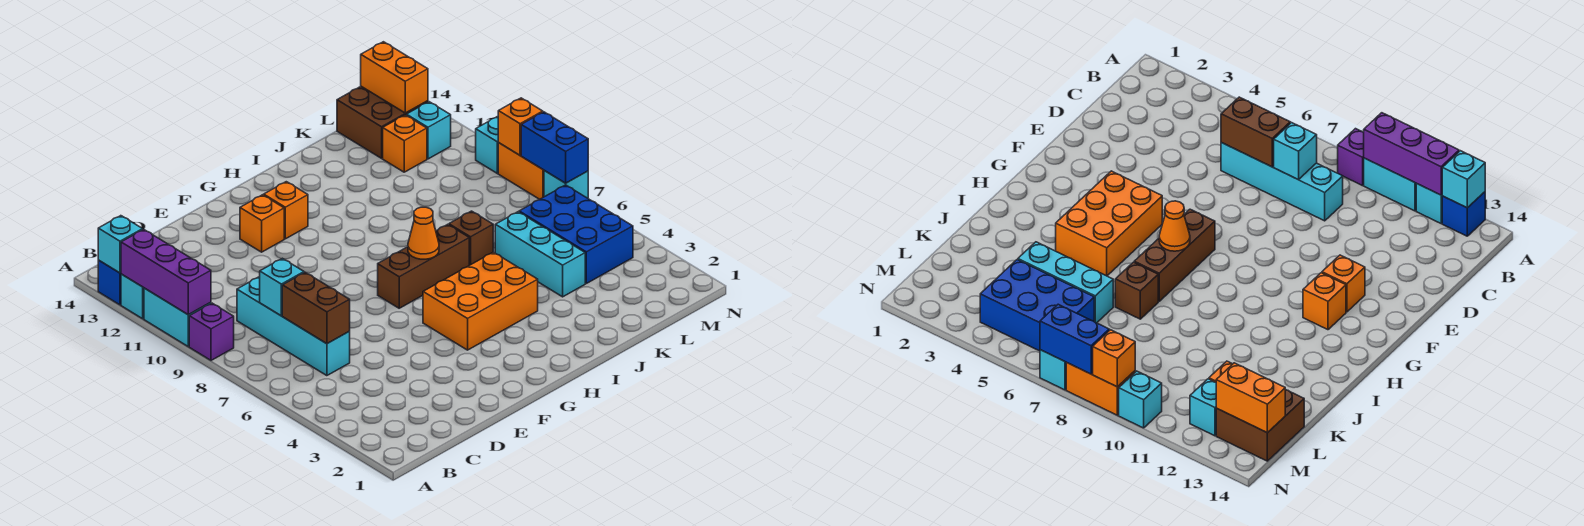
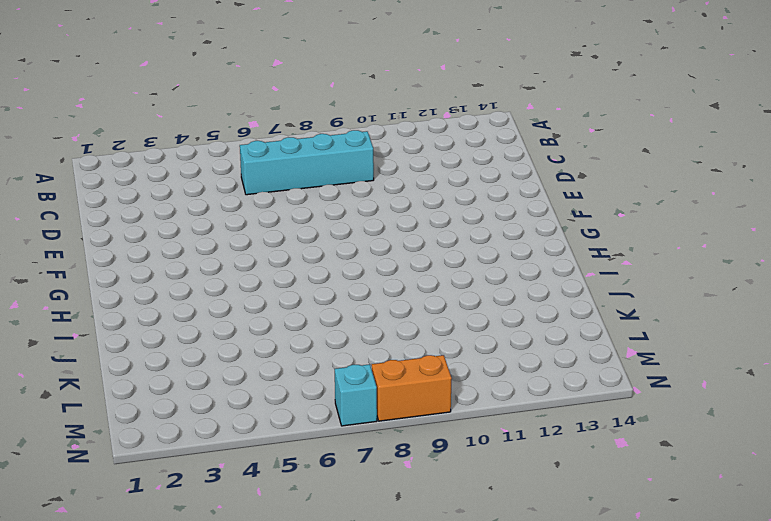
none -> purple 1x1 brick [189,303,234,360]
none -> cyan 1x2 brick [144,288,211,346]
none -> cyan 1x1 brick [121,274,144,319]

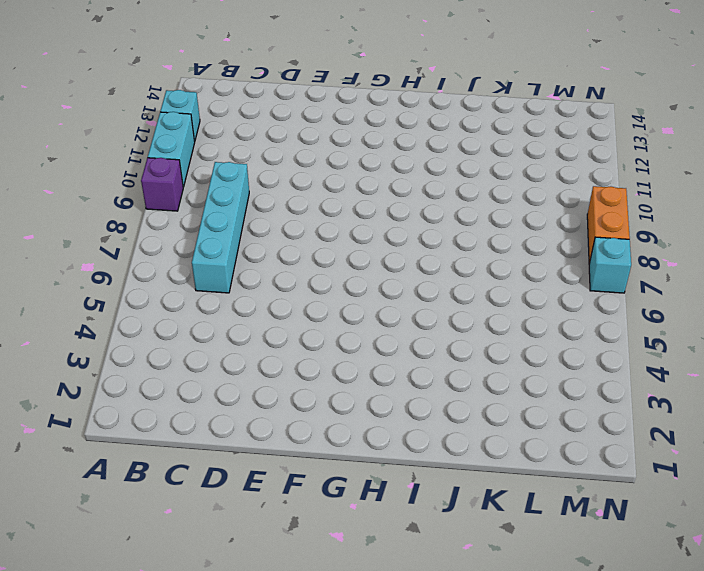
none -> blue 1x1 brick [98,260,121,305]
none -> orange 1x1 brick [240,195,284,252]
none -> orange 2x3 brick [423,252,538,350]

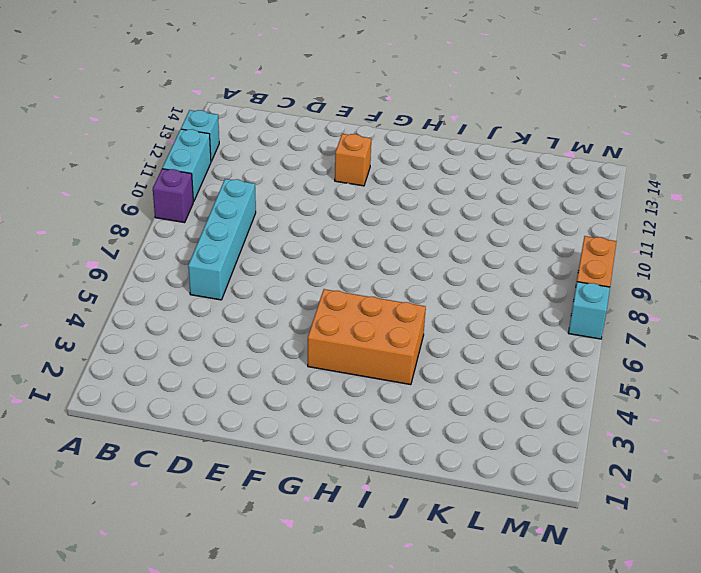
none -> blue 1x1 brick [98,260,121,305]
none -> brown 1x3 brick [378,224,469,308]
none -> orange 1x1 brick [264,182,308,239]

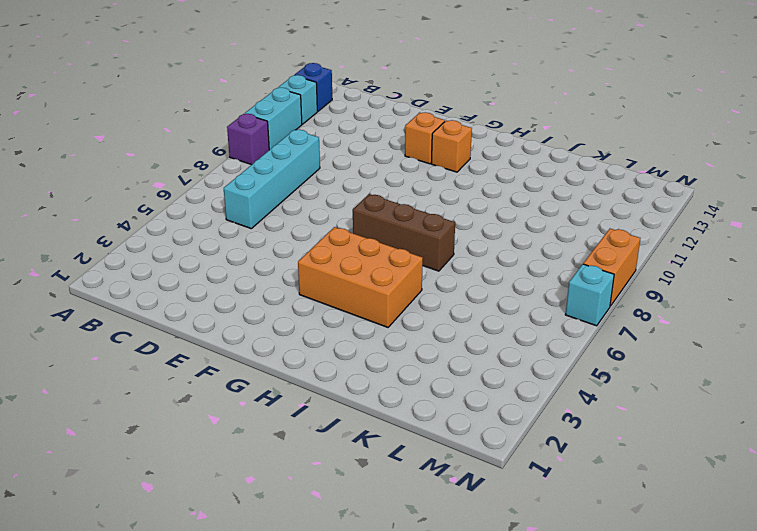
none -> brown 1x1 brick [449,211,493,265]
none -> cyan 1x3 brick [495,212,585,297]
none -> blue 2x3 brick [519,185,633,283]

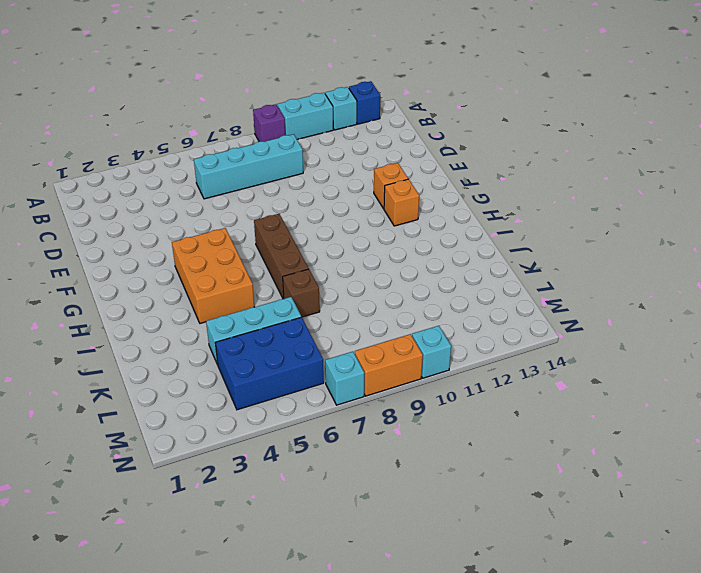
none -> orange 1x1 brick [383,115,427,172]
none -> brown 2x2 brick [337,86,428,158]
none -> cyan 1x1 brick [406,102,451,159]

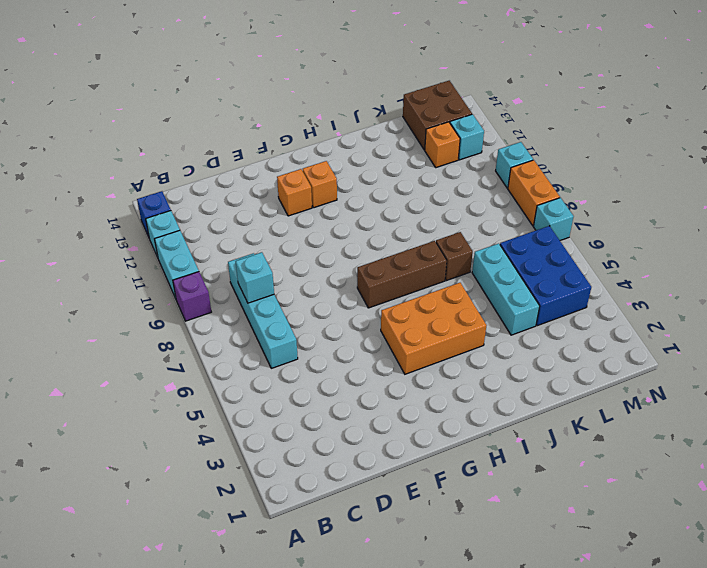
none -> purple 1x3 brick [121,229,211,315]
none -> cyan 1x1 brick [98,216,143,273]
none -> brown 1x2 brick [282,272,350,344]

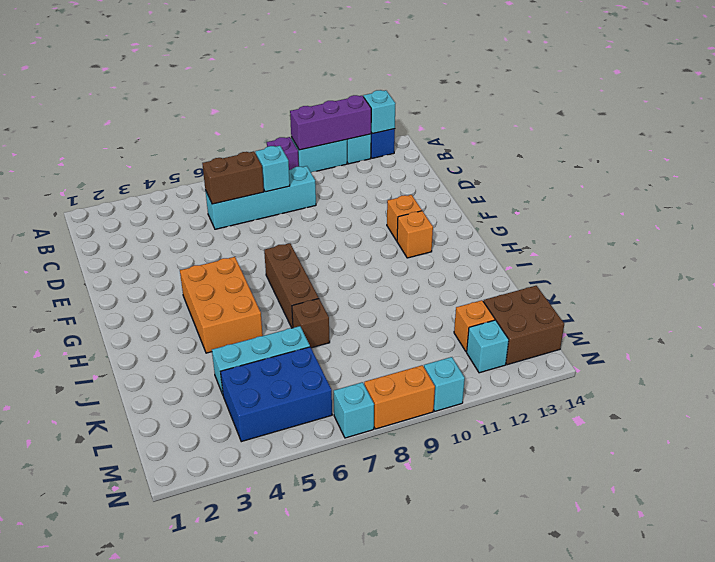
none -> orange 1x1 cone [408,207,439,259]
none -> orange 1x2 brick [361,42,428,113]
none -> blue 1x2 brick [521,112,588,183]

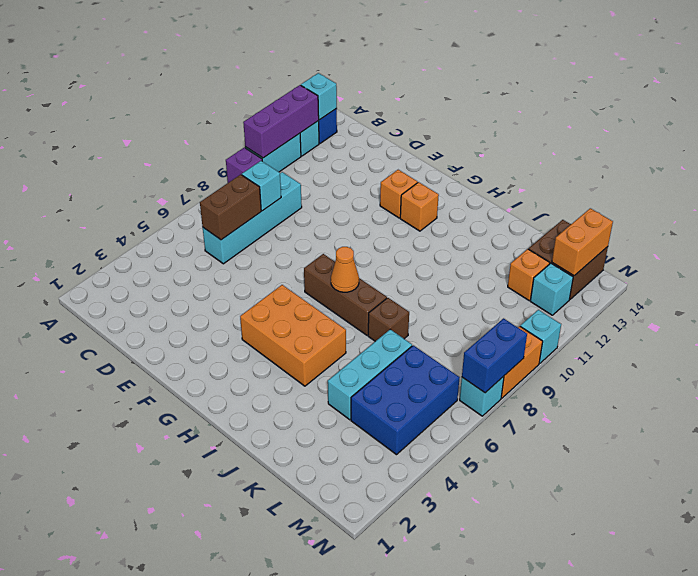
none -> orange 1x1 brick [498,98,543,155]

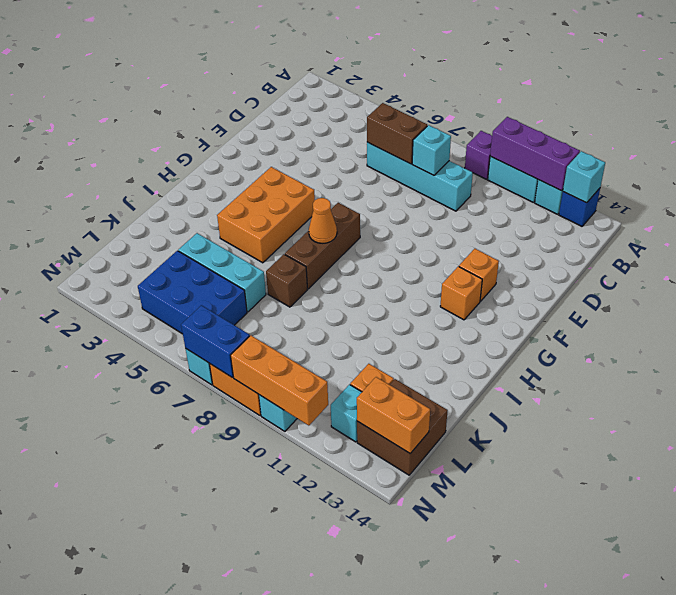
orange 1x3 brick [231,335,328,426] -> orange 1x1 brick [498,98,543,155]

